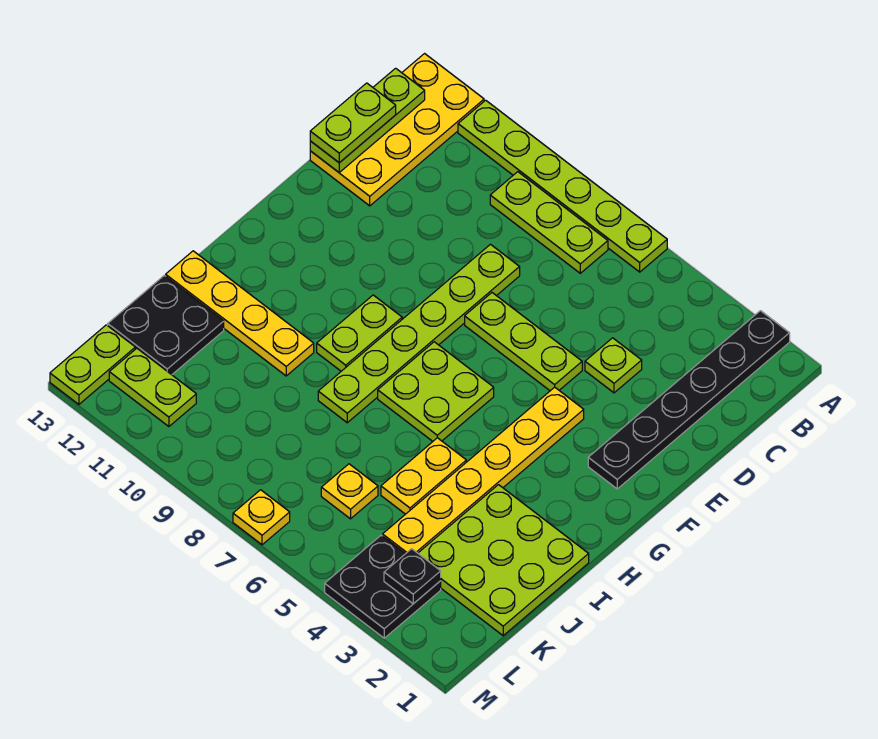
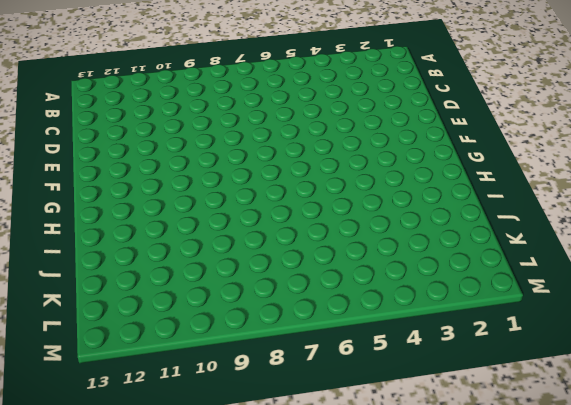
none -> black 1x6 plate [588,311,790,489]
none -> lime 1x6 plate [458,100,667,272]
none -> yellow 2x4 plate [310,54,484,206]

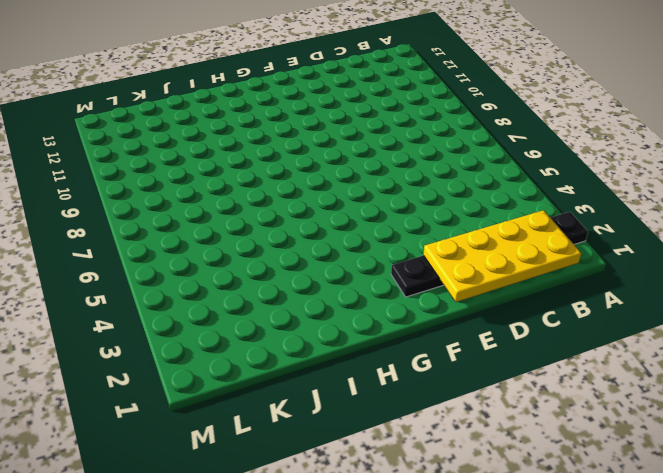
yellow 2x4 plate [423,210,581,302] -> yellow 2x4 plate moved to [310,54,484,206]
none -> lime 1x6 plate [458,100,667,272]
none -> lime 1x3 plate [490,172,608,273]
none -> lime 1x1 plate [585,338,642,393]

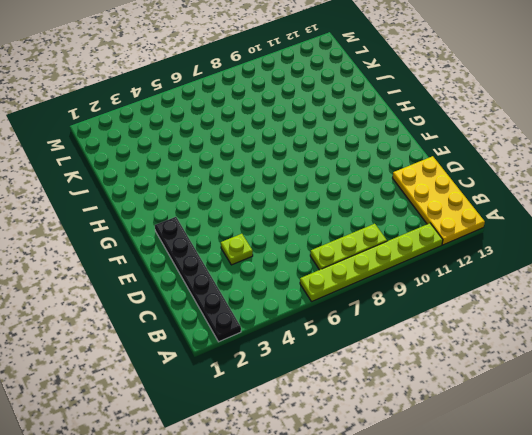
none -> lime 1x6 plate [318,244,520,423]
none -> lime 1x3 plate [465,293,582,391]
none -> yellow 1x6 plate [383,387,584,554]

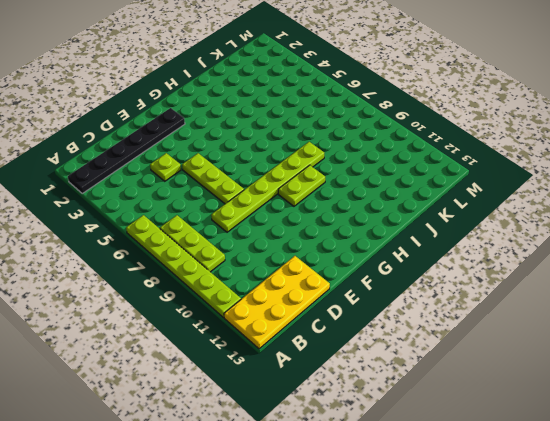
none -> yellow 1x6 plate [383,387,584,554]
none -> lime 2x2 plate [378,342,494,441]
none -> lime 3x3 plate [418,485,589,636]

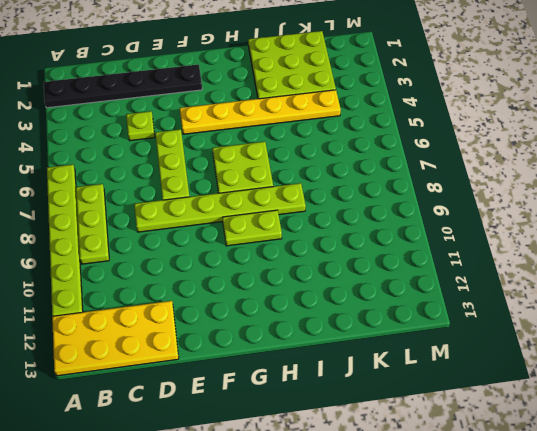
none -> yellow 1x2 plate [381,438,466,514]
none -> yellow 1x4 plate [166,251,314,376]
none -> black 2x2 plate [108,276,224,375]

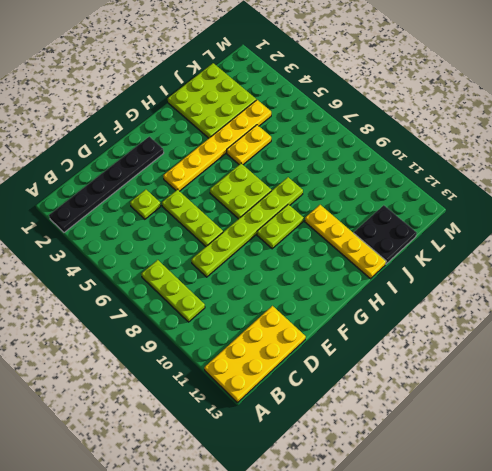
none -> lime 1x6 plate [458,100,667,272]
none -> yellow 1x1 plate [321,464,378,519]
none -> black 2x2 plate [325,535,441,638]

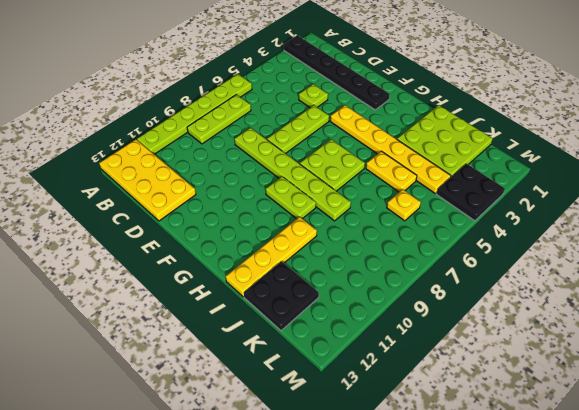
none -> lime 1x2 plate [109,348,196,427]
none -> lime 1x2 plate [50,325,135,404]
none -> yellow 1x1 plate [233,490,290,545]

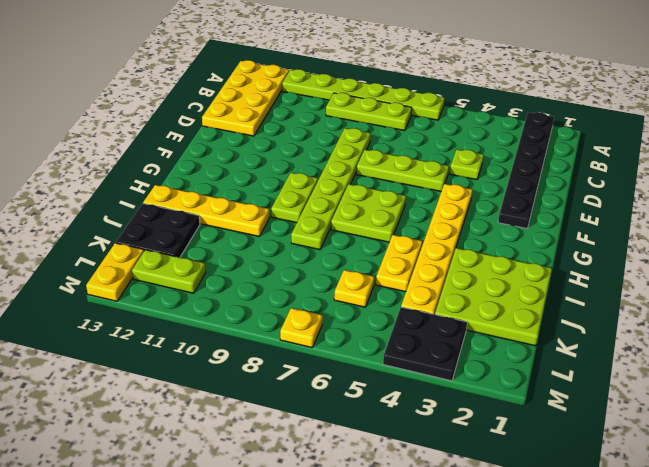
yellow 1x2 plate [86,243,144,301] -> lime 1x2 plate [50,325,135,404]
none -> lime 1x3 plate [310,68,425,172]
none -> black 1x1 plate [384,549,441,604]
none -> lime 1x2 plate [310,83,396,163]

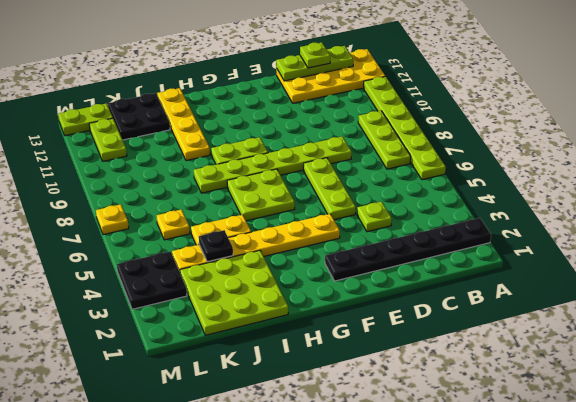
lime 1x1 plate [300,42,330,68] -> lime 1x2 plate [310,83,396,163]
black 1x1 plate [199,230,233,262] -> black 1x1 plate moved to [384,549,441,604]

